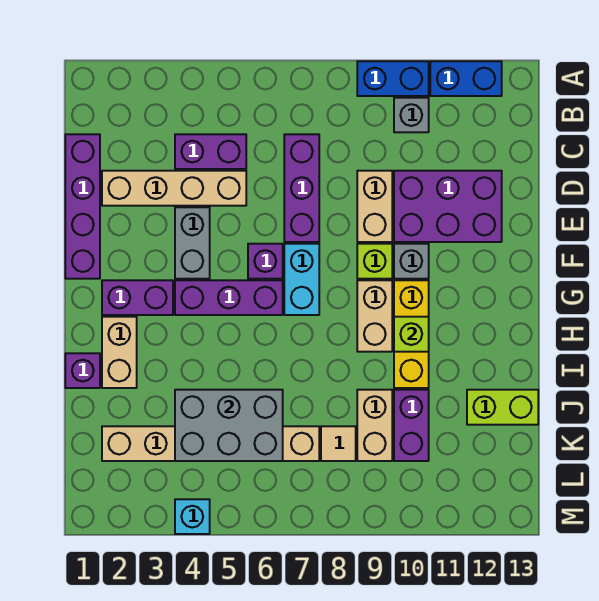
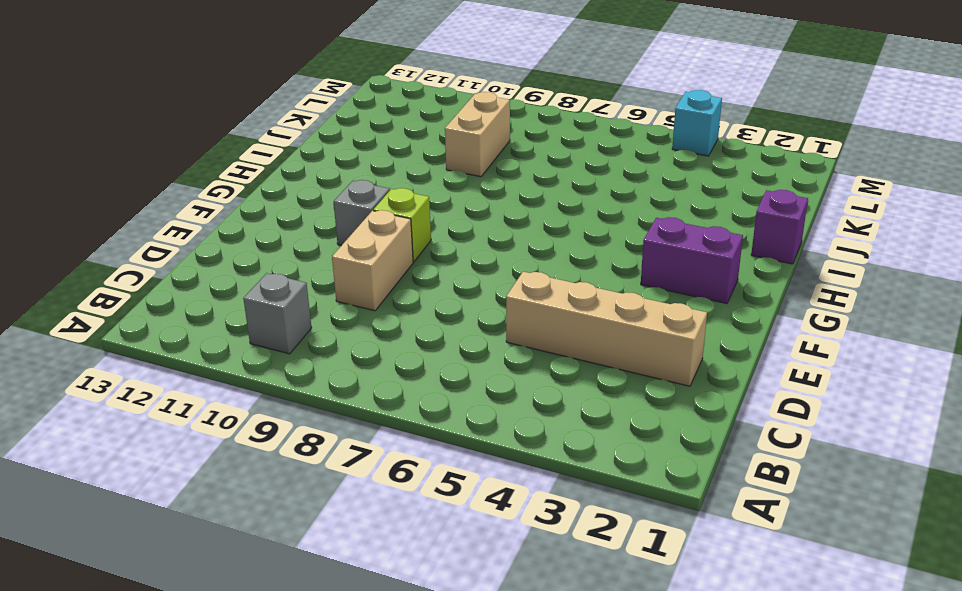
none -> blue 1x2 brick [357,61,429,96]
none -> blue 1x2 brick [430,61,502,96]
none -> purple 1x4 brick [65,134,100,279]

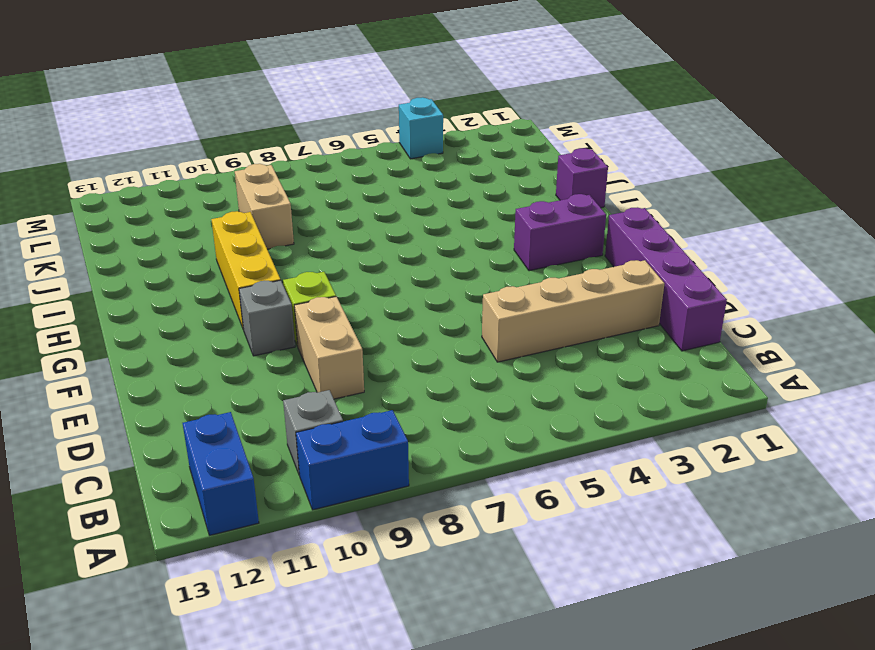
blue 1x2 brick [183,412,259,535] -> blue 1x2 brick turned to [430,61,502,96]
none -> purple 1x2 brick [175,134,246,169]
none -> purple 1x3 brick [284,134,319,242]
none -> purple 2x3 brick [394,171,502,242]

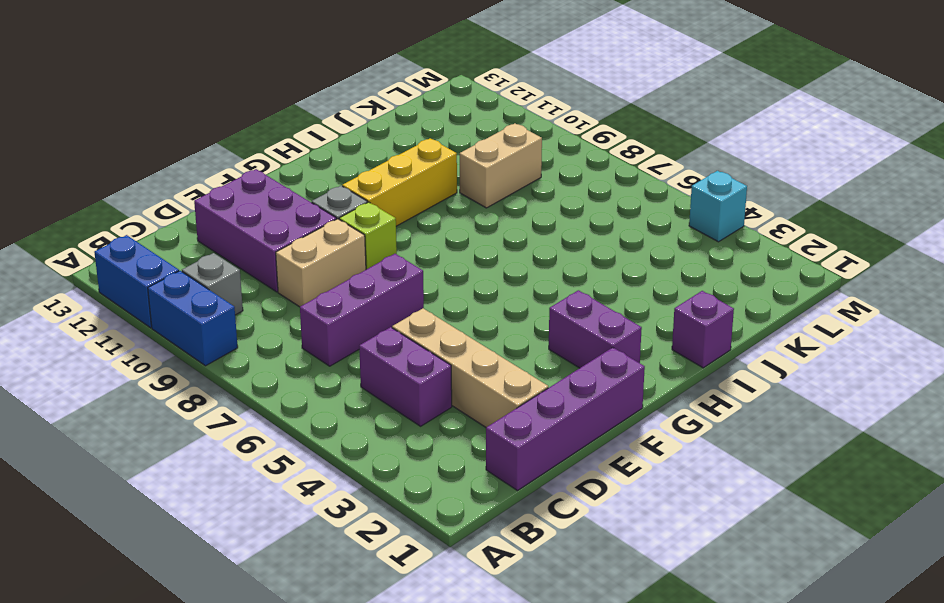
none -> grey 1x2 brick [175,207,210,279]
none -> purple 1x1 brick [248,244,283,279]
none -> cyan 1x2 brick [284,244,319,315]

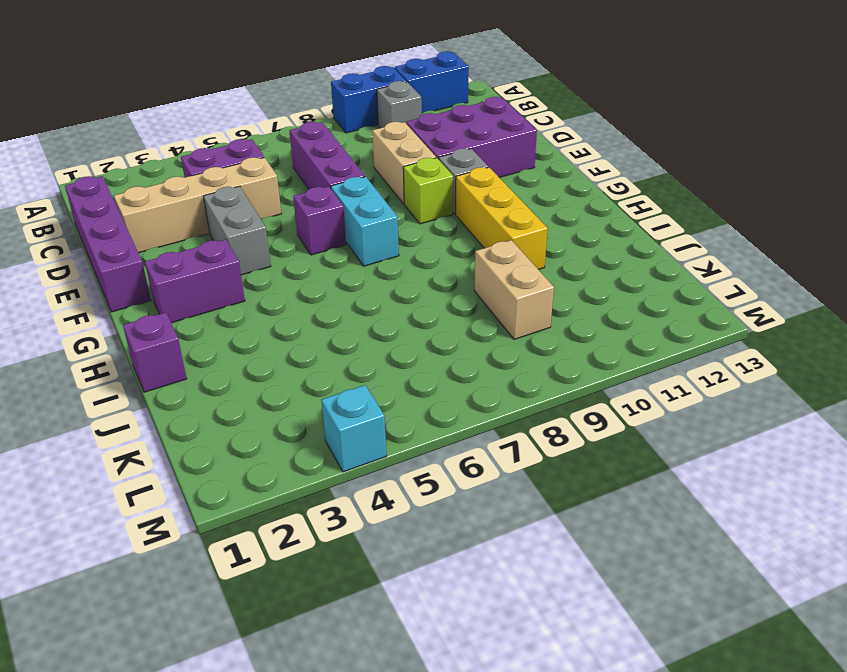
none -> purple 1x3 brick [175,280,283,315]
none -> tan 1x2 brick [357,280,392,352]
none -> tan 1x2 brick [102,317,137,388]

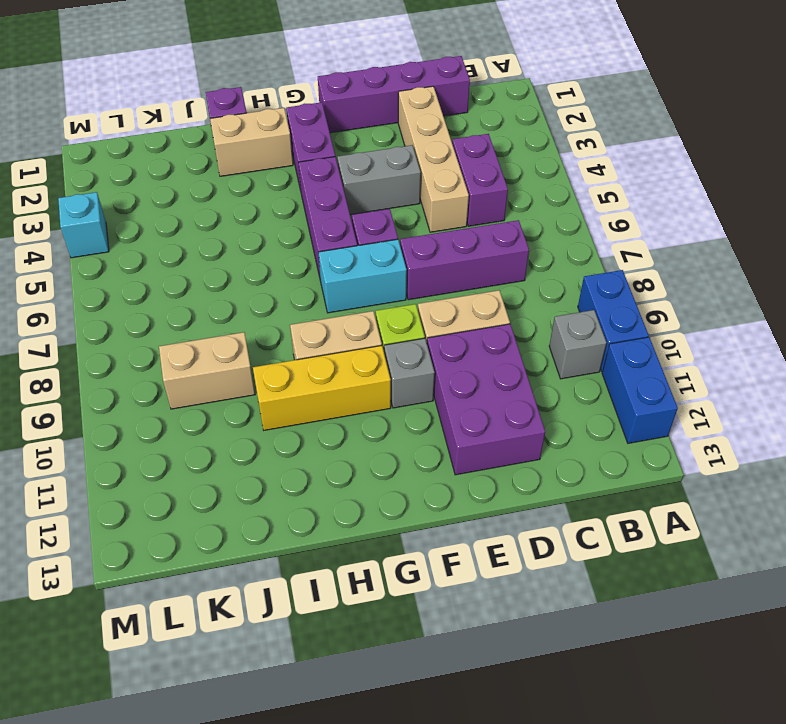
none -> purple 1x2 brick [394,390,429,461]
none -> lime 1x2 brick [467,390,538,425]
none -> tan 1x6 brick [102,426,319,461]

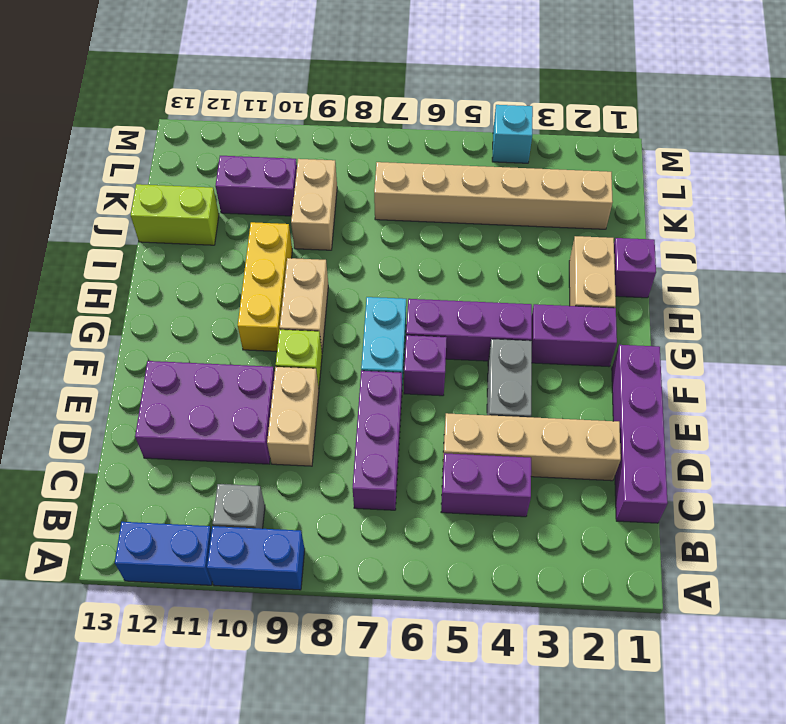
purple 1x2 brick [215,156,297,216] -> purple 1x2 brick turned to [394,390,429,461]
none -> grey 1x1 brick [394,244,429,279]
none -> tan 1x1 tile [321,426,356,461]
none -> lime 1x1 brick [394,317,429,352]

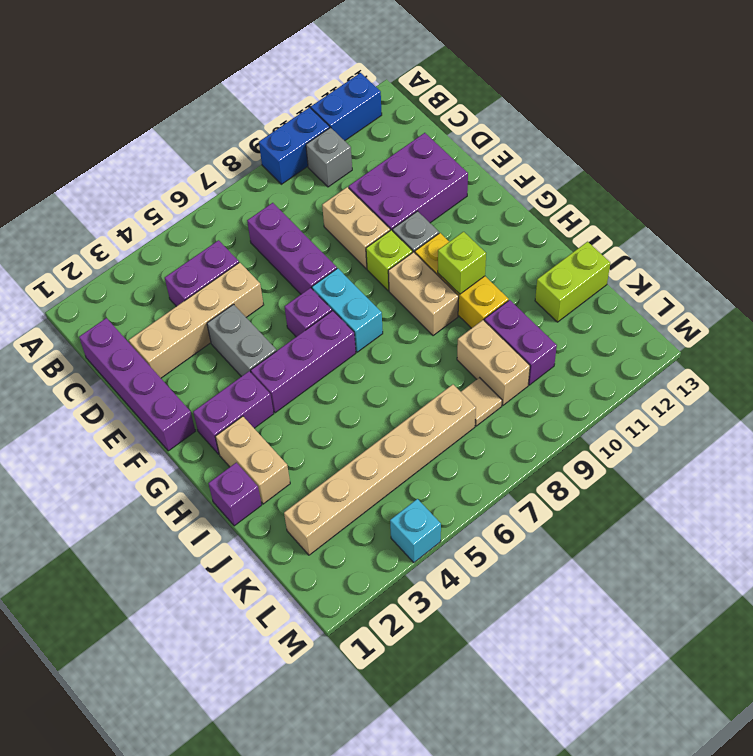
none -> grey 2x3 brick [175,390,283,461]

